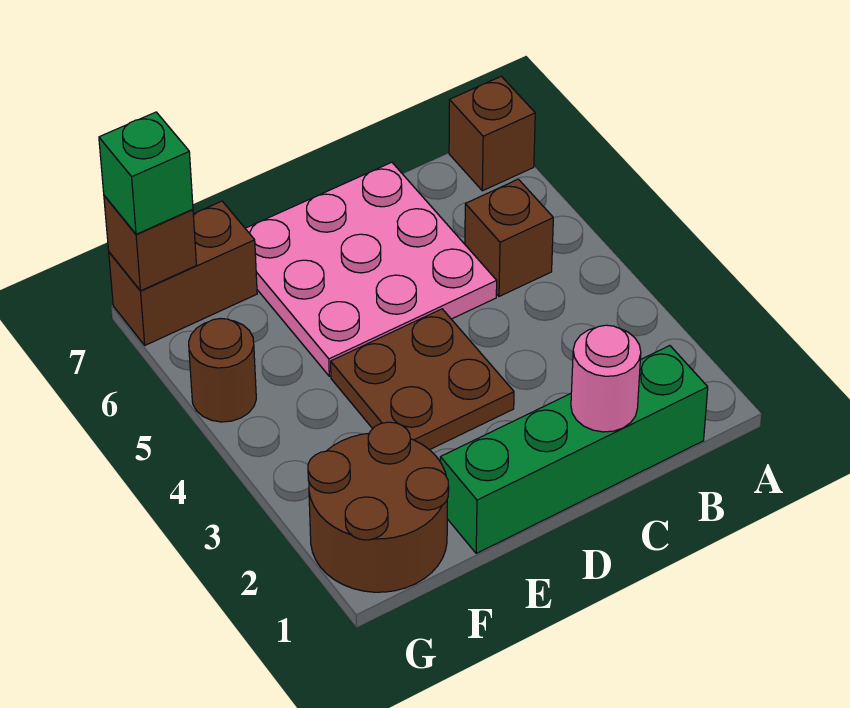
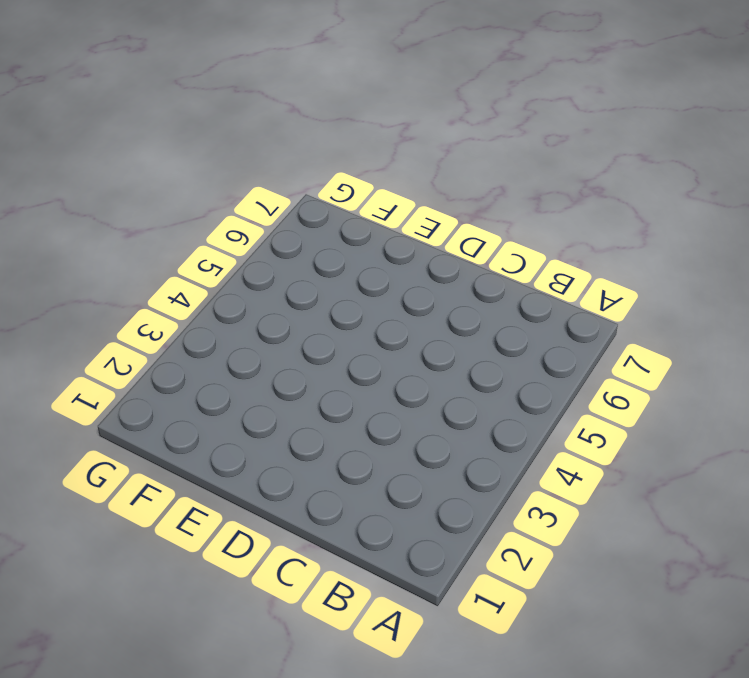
none -> brown 1x1 brick [449,76,535,191]
none -> green 1x4 brick [440,346,708,553]

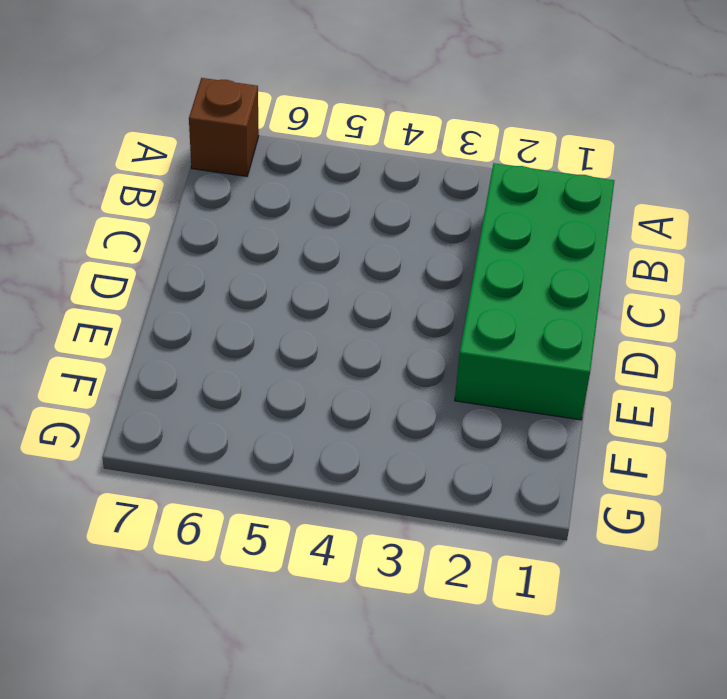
green 2x4 brick [455,163,614,420] -> green 1x4 brick [440,346,708,553]
none -> brown 1x1 brick [465,179,553,296]
none -> pink 3x3 plate [245,162,497,376]

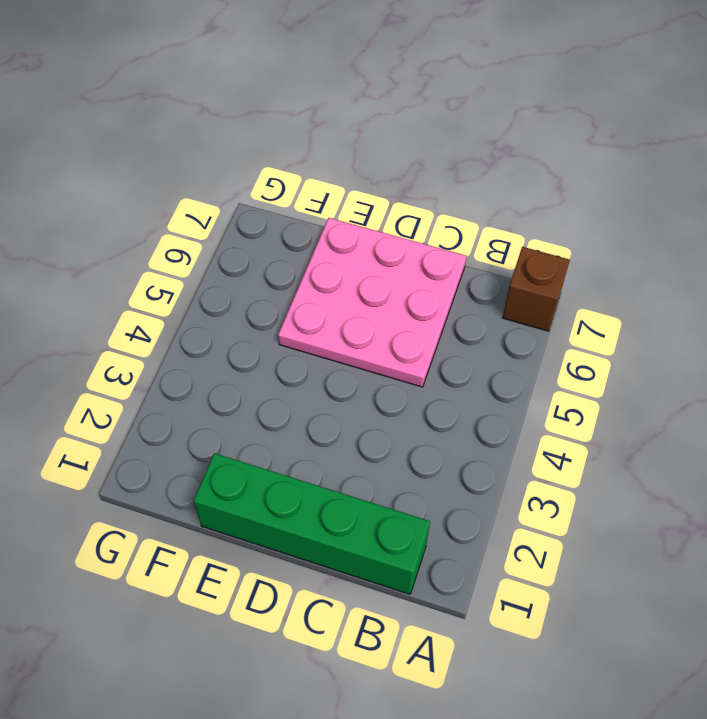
none -> brown 1x1 brick [465,179,553,296]
none -> brown 2x2 plate [331,309,514,450]

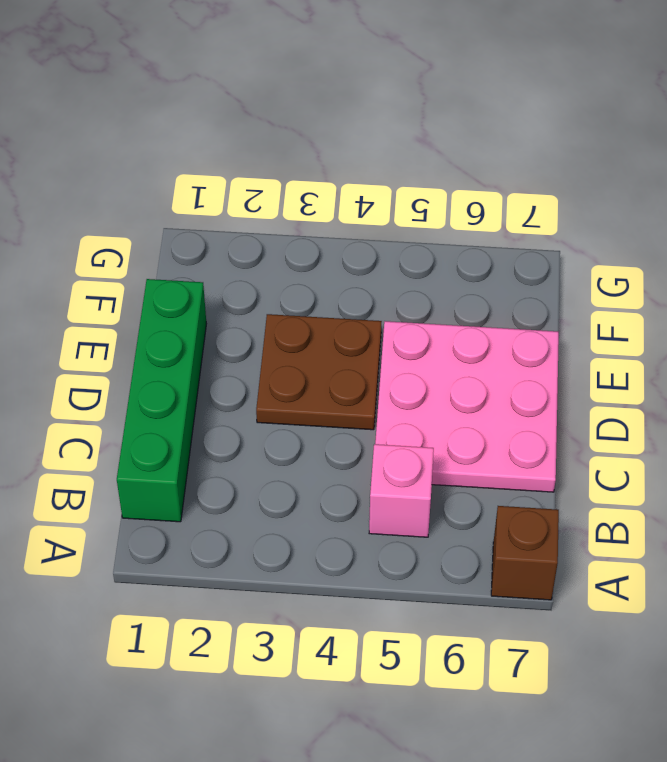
pink 1x1 brick [369,444,434,537] -> brown 1x1 brick [465,179,553,296]
none -> brown 2x2 round brick [308,422,449,592]
none -> brown 1x2 brick [109,201,257,345]

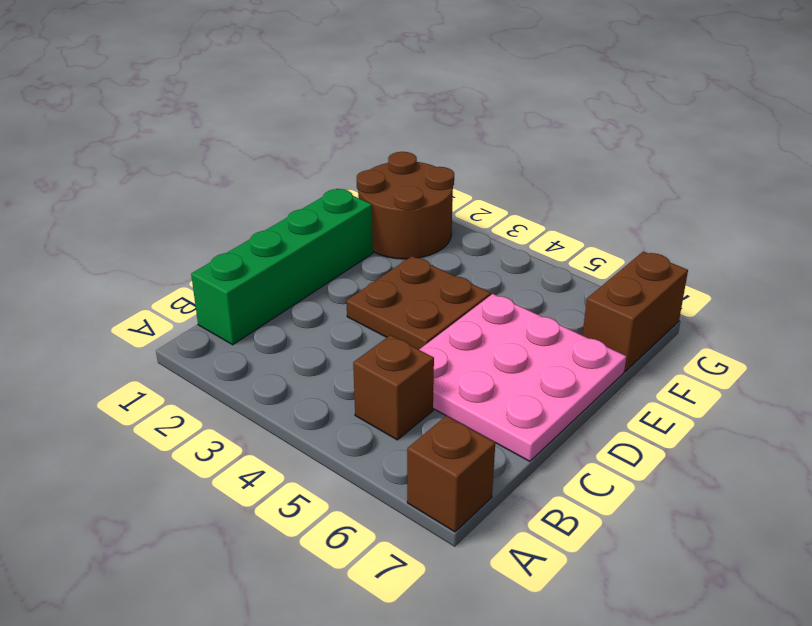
none -> brown 1x1 round brick [189,319,256,422]
none -> pink 1x1 round brick [571,325,641,432]

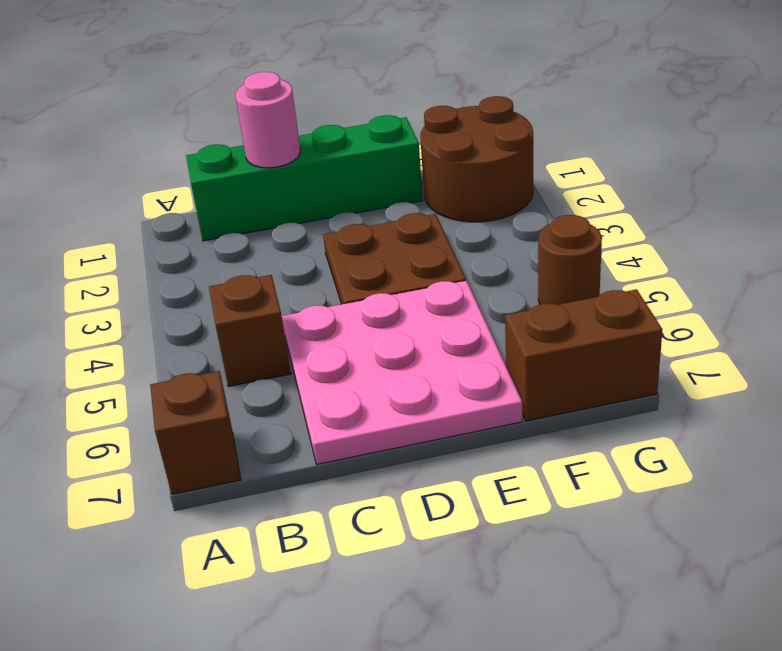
none -> brown 1x1 brick [104,196,196,291]
none -> green 1x1 brick [99,112,193,234]

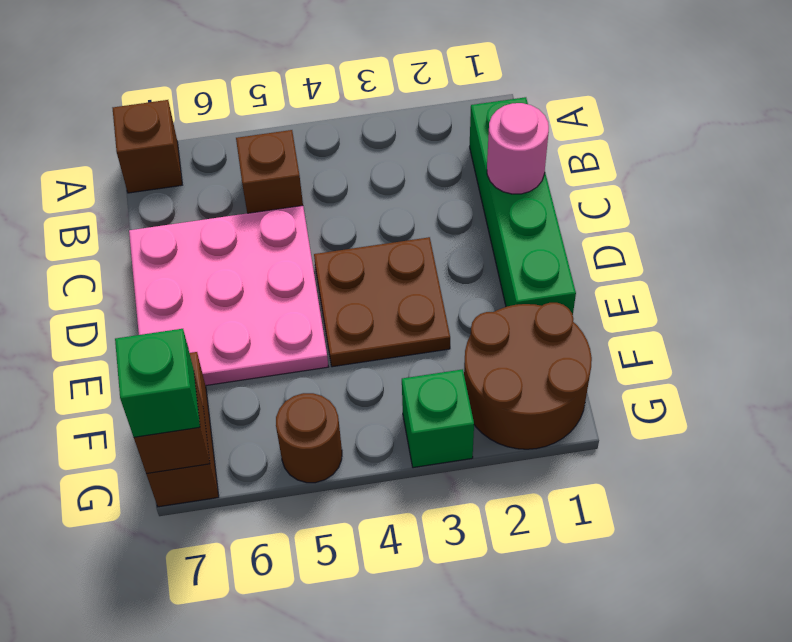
green 1x1 brick [402,369,474,468] -> none

